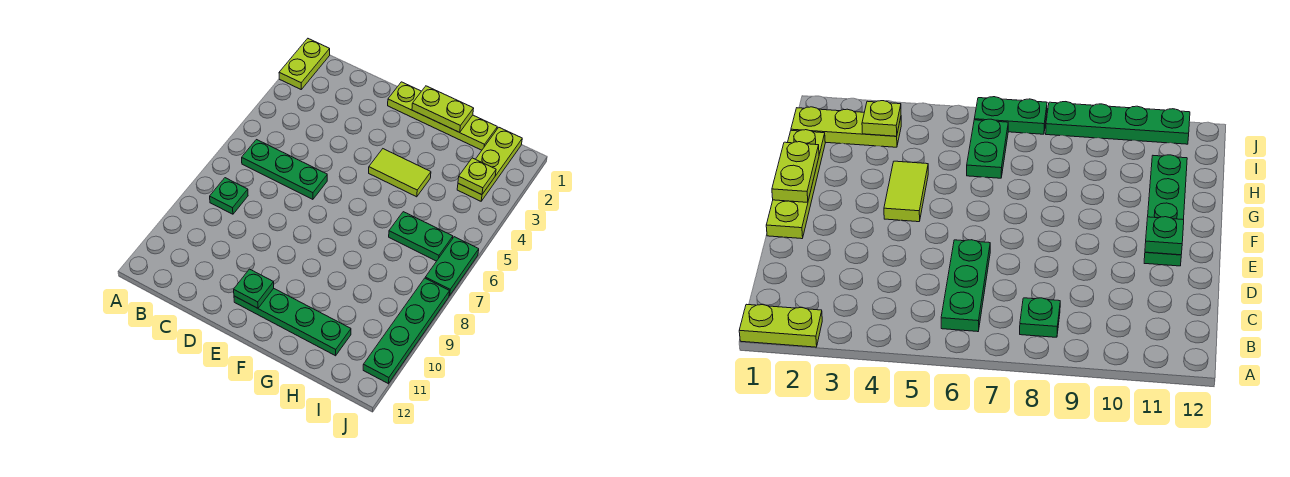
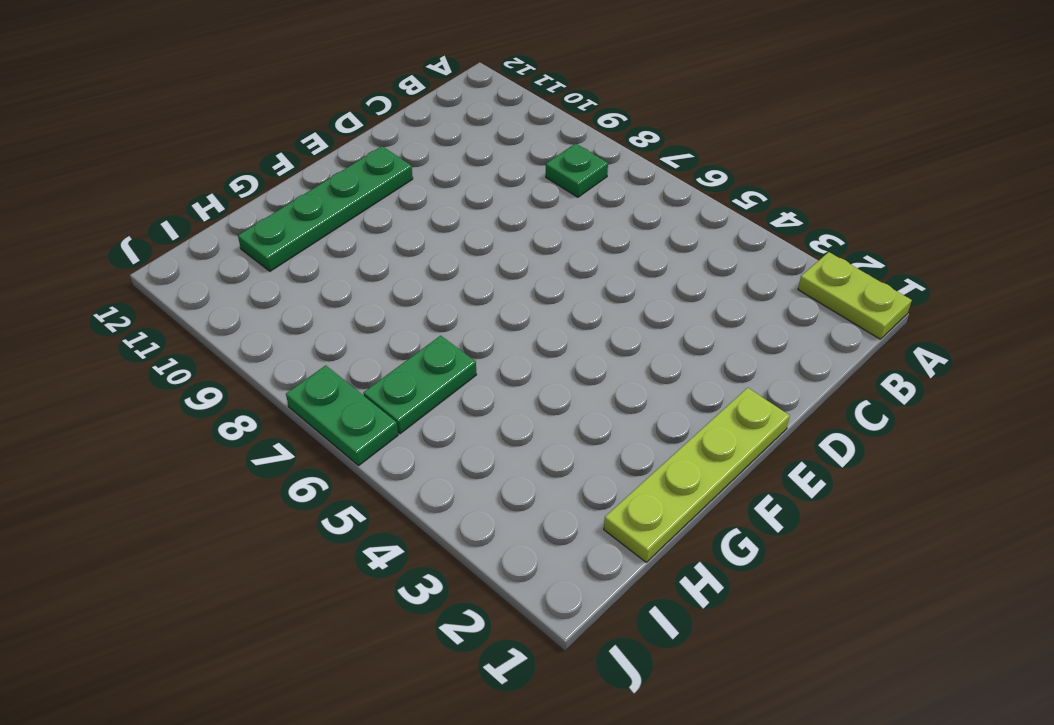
none -> green 1x3 plate [242,140,327,199]
none -> lime 1x2 tile [369,149,431,197]
none -> lime 1x3 plate [457,128,522,201]

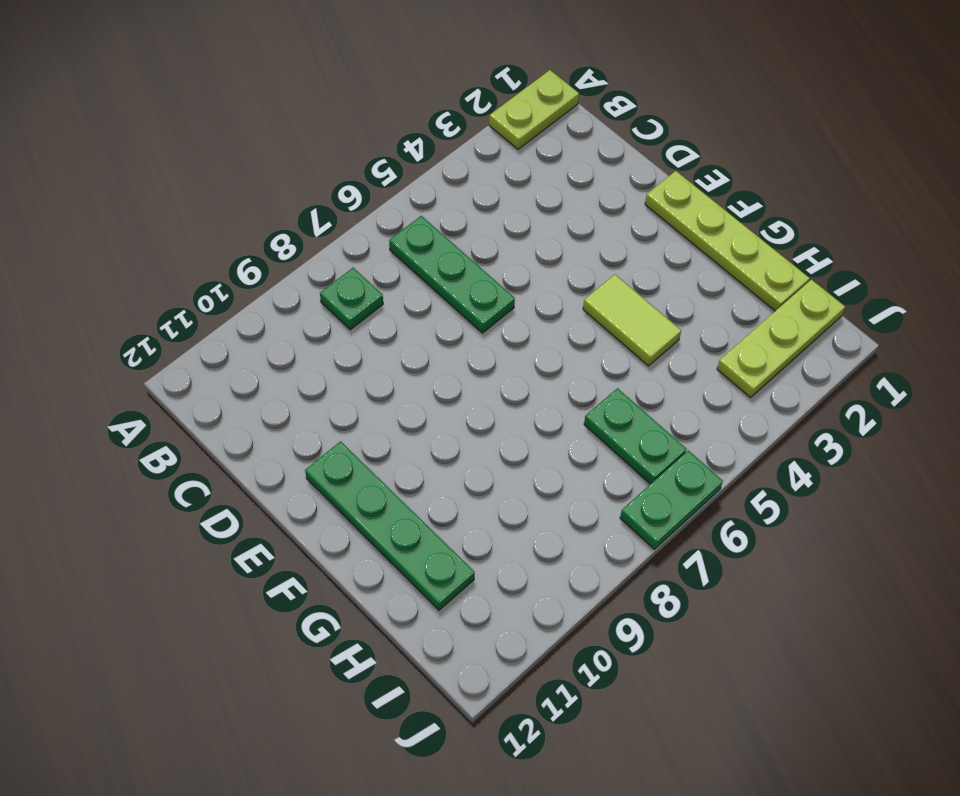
none -> green 1x4 plate [363,278,450,384]
none -> green 1x1 plate [234,269,274,308]
none -> lime 1x2 plate [412,86,474,132]

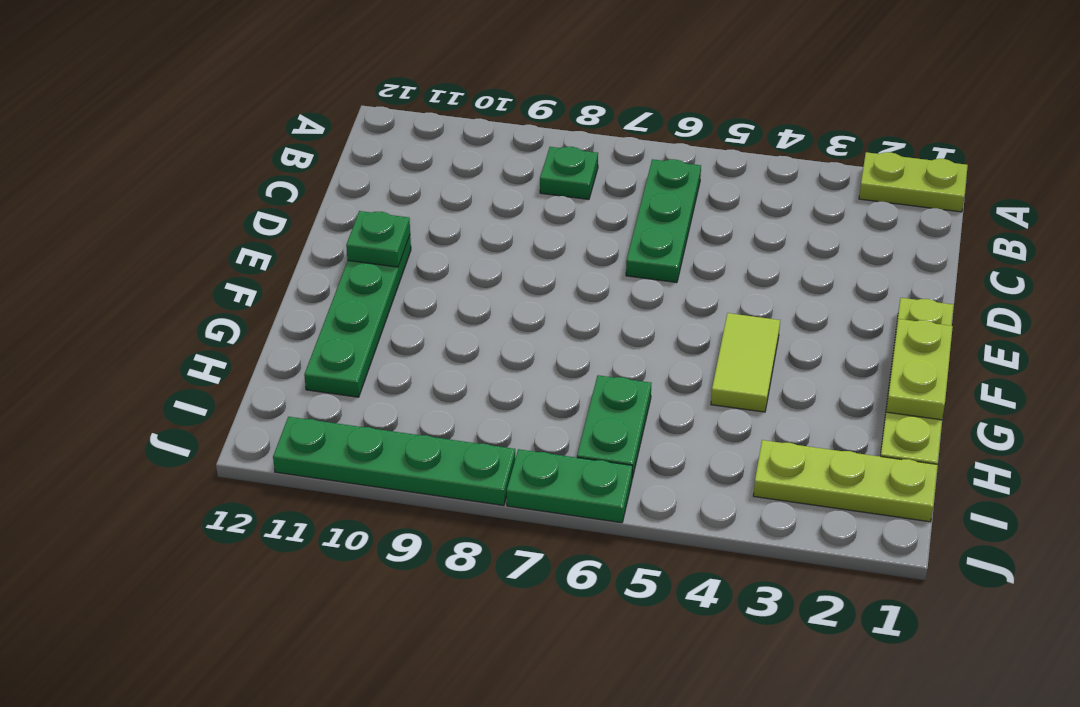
none -> lime 1x1 plate [458,158,496,195]

